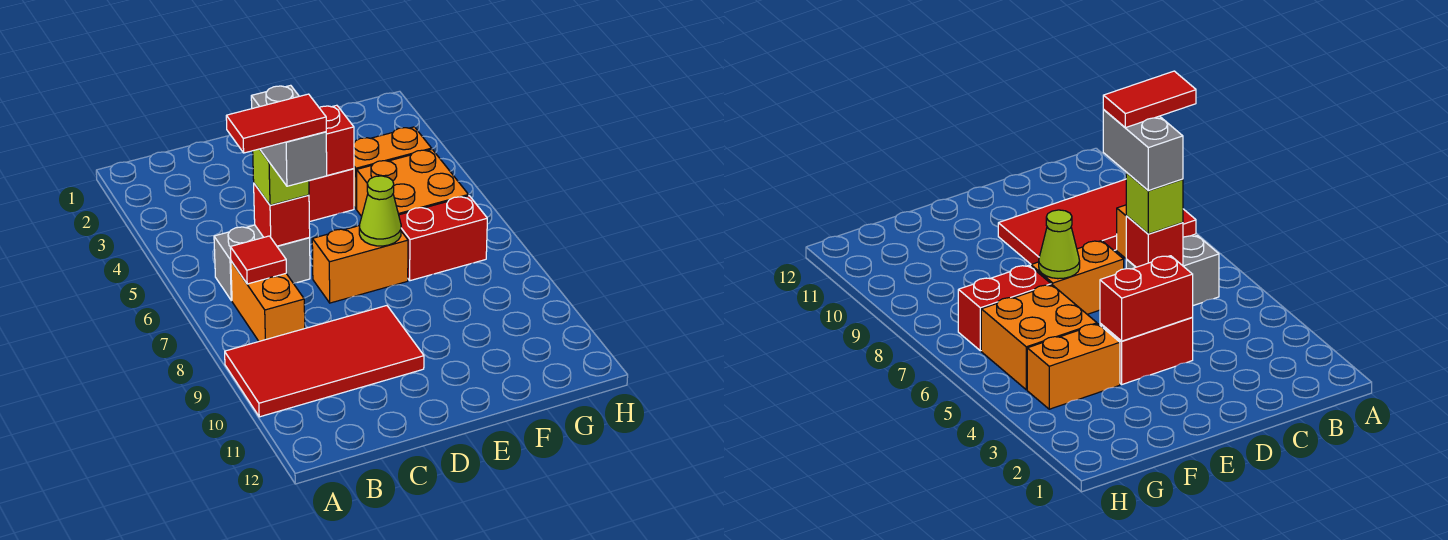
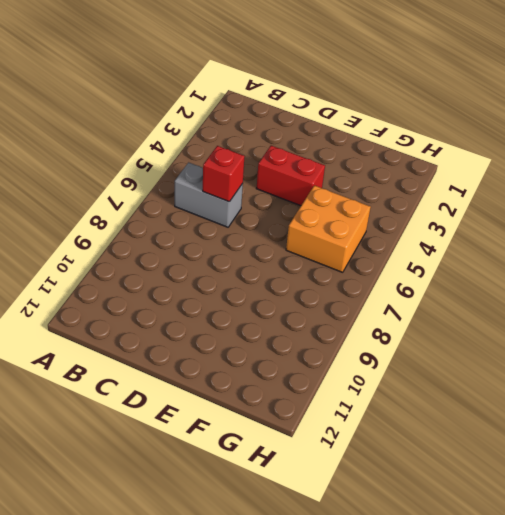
none -> red 2x4 tile [225,306,424,417]
none -> orange 1x2 brick [231,261,305,341]
none -> orange 1x2 brick [312,226,408,303]

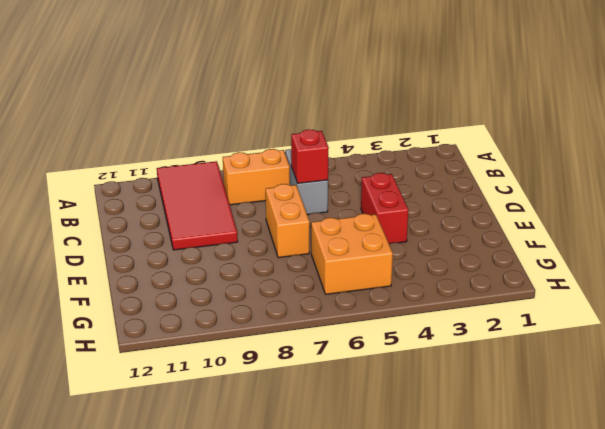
none -> orange 1x2 brick [354,127,432,209]
none -> red 1x2 brick [399,196,487,281]
none -> red 1x1 tile [230,236,286,284]

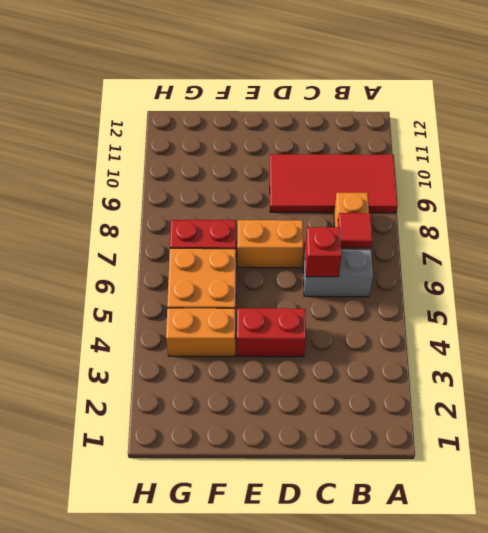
none -> red 1x2 brick [320,105,354,175]
none -> lime 1x1 cone [359,176,401,246]
none -> lime 1x1 brick [253,149,309,205]

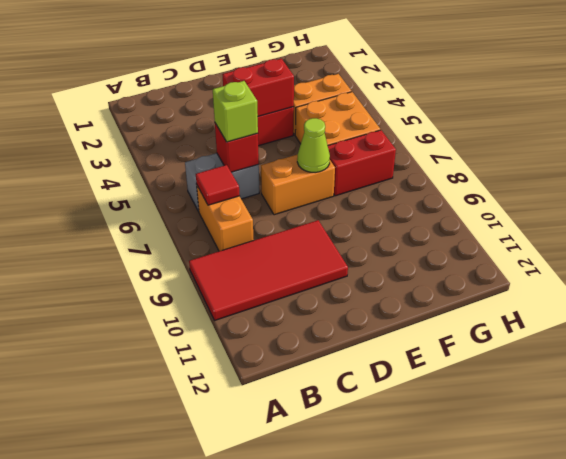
none -> grey 1x2 brick [251,85,327,186]
none -> red 1x2 tile [226,94,326,153]

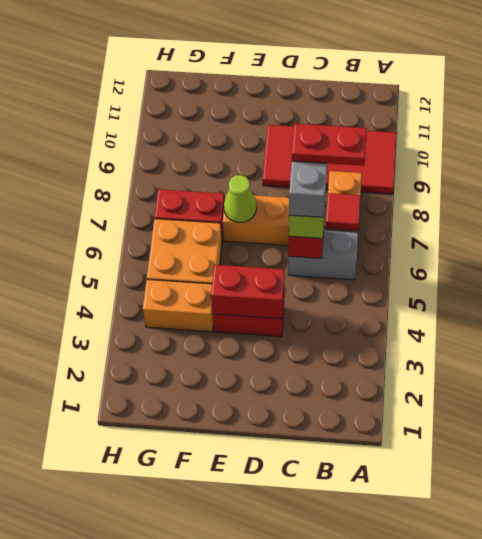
red 1x2 plate [292,124,367,166] -> red 1x2 tile [226,94,326,153]

